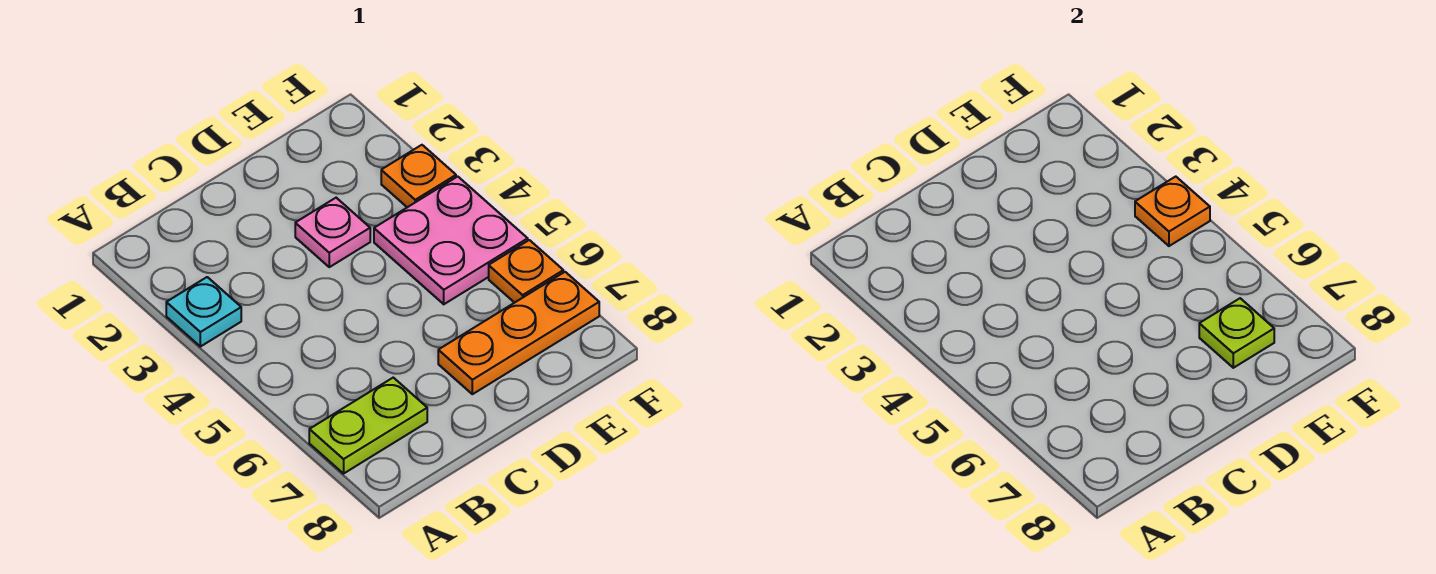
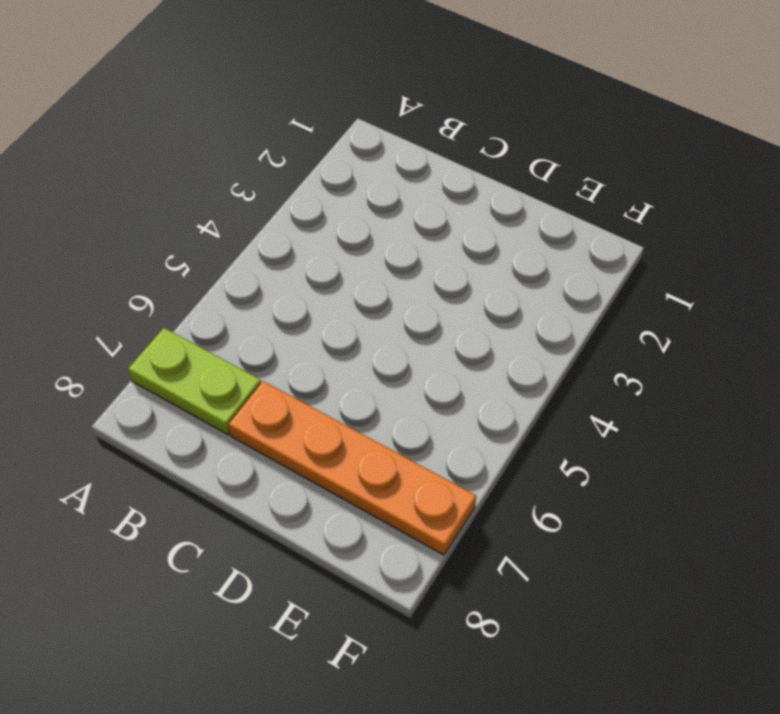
orange 1x4 plate [229,381,476,555] -> orange 1x3 plate [438,272,599,394]
none -> cyan 1x1 plate [166,277,241,347]
none -> pink 1x1 plate [295,198,370,267]

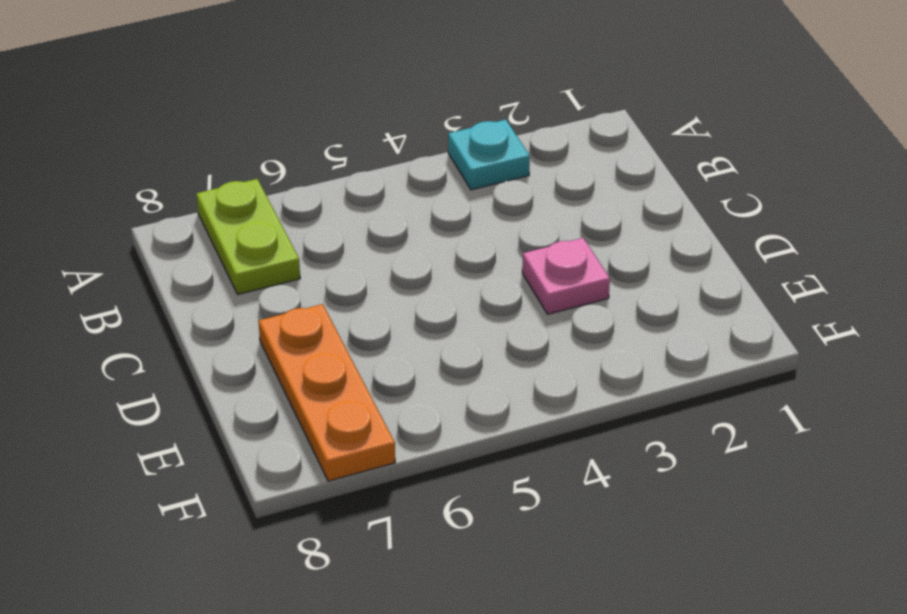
none -> pink 2x2 plate [374,177,528,304]
none -> orange 1x1 plate [381,145,456,207]

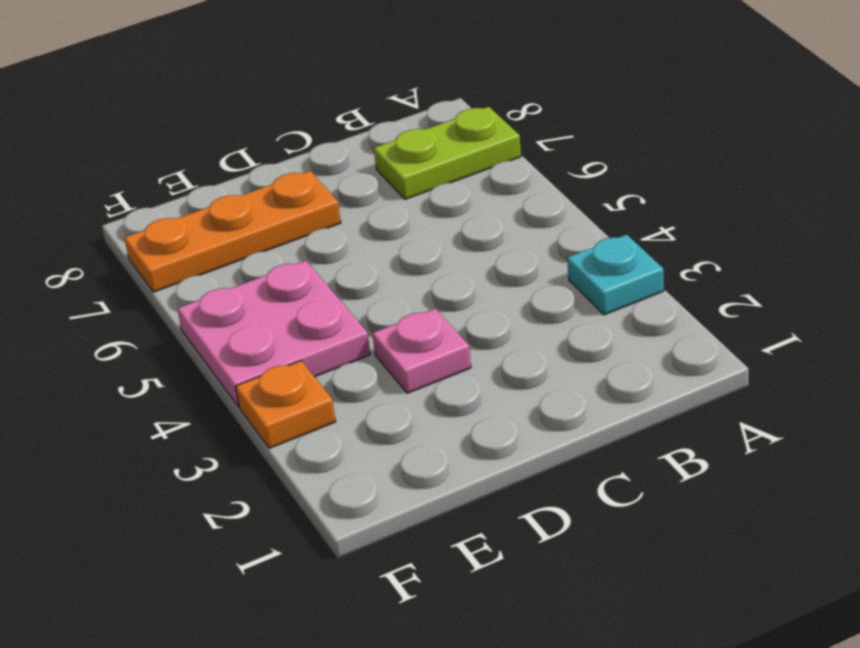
none -> orange 1x1 plate [489,240,563,303]
none -> lime 1x1 plate [1199,298,1274,368]

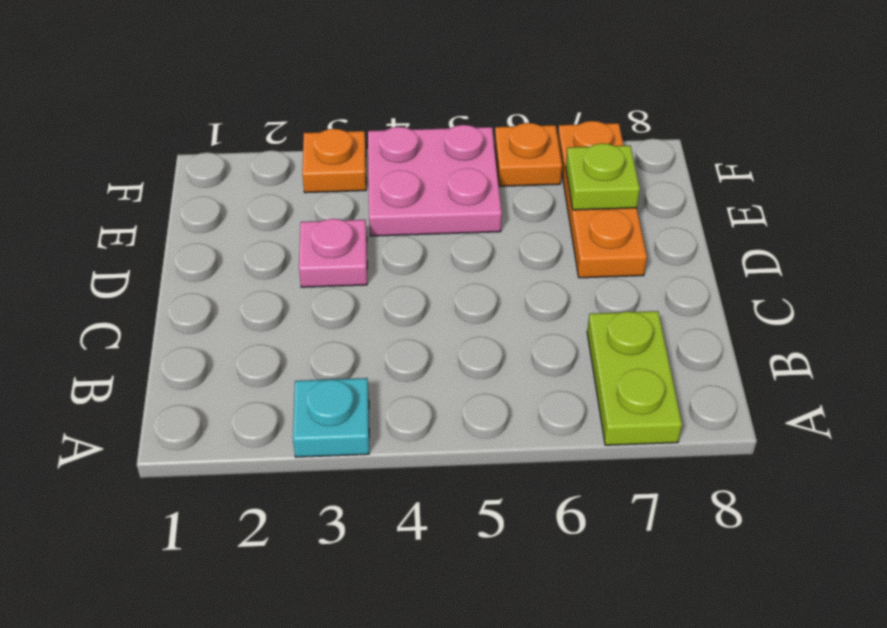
none -> orange 1x1 plate [1135,177,1210,246]

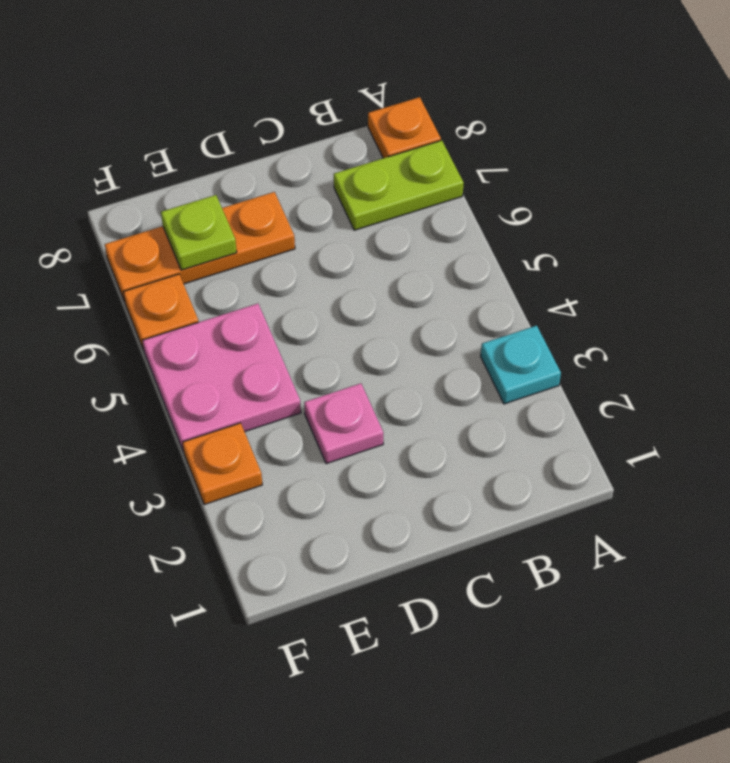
orange 1x1 plate [368,97,441,158] -> orange 1x1 plate moved to [1135,177,1210,246]

